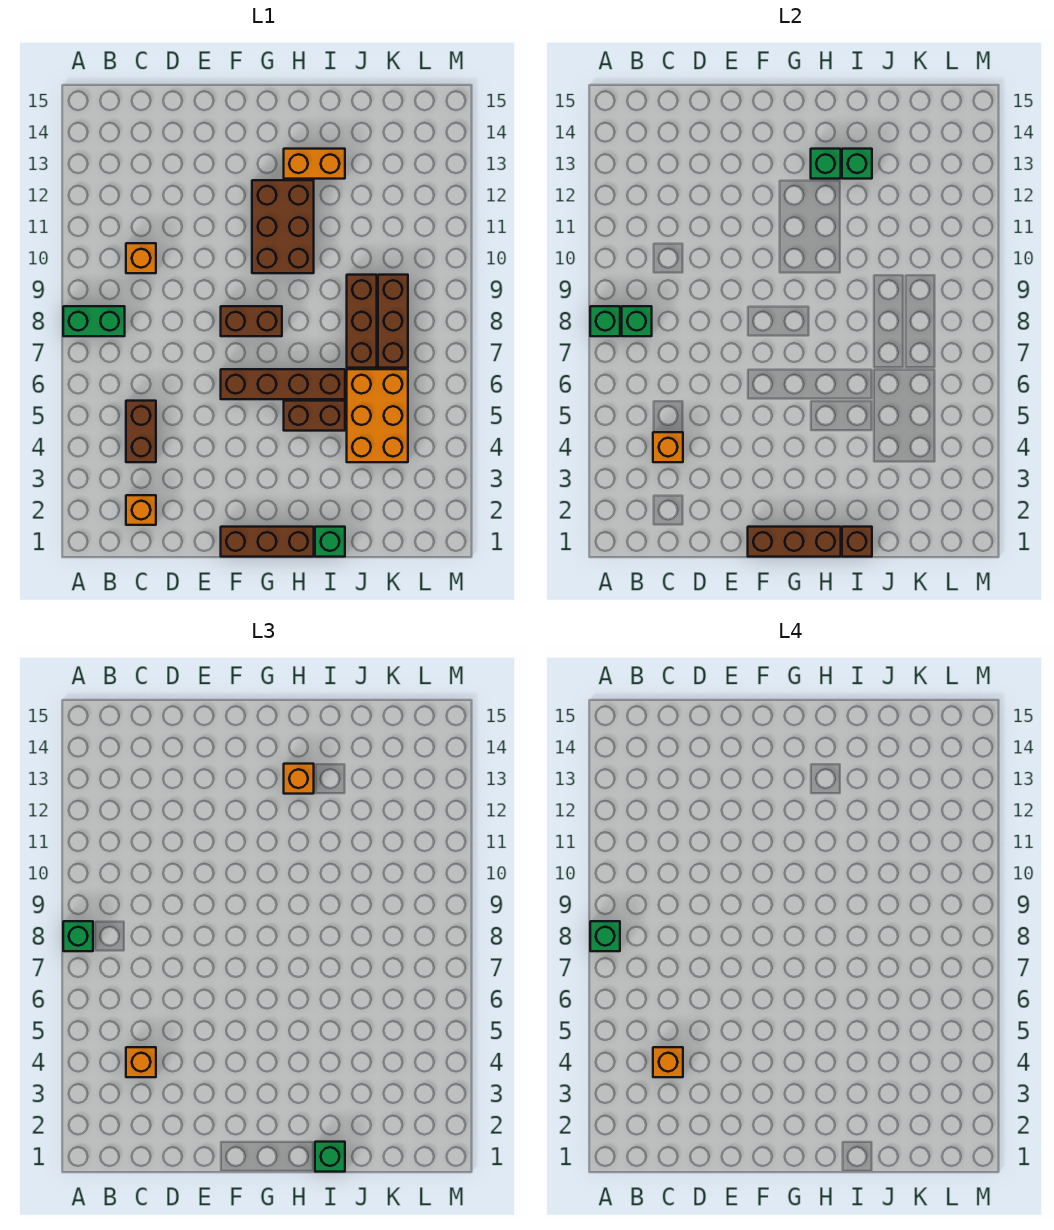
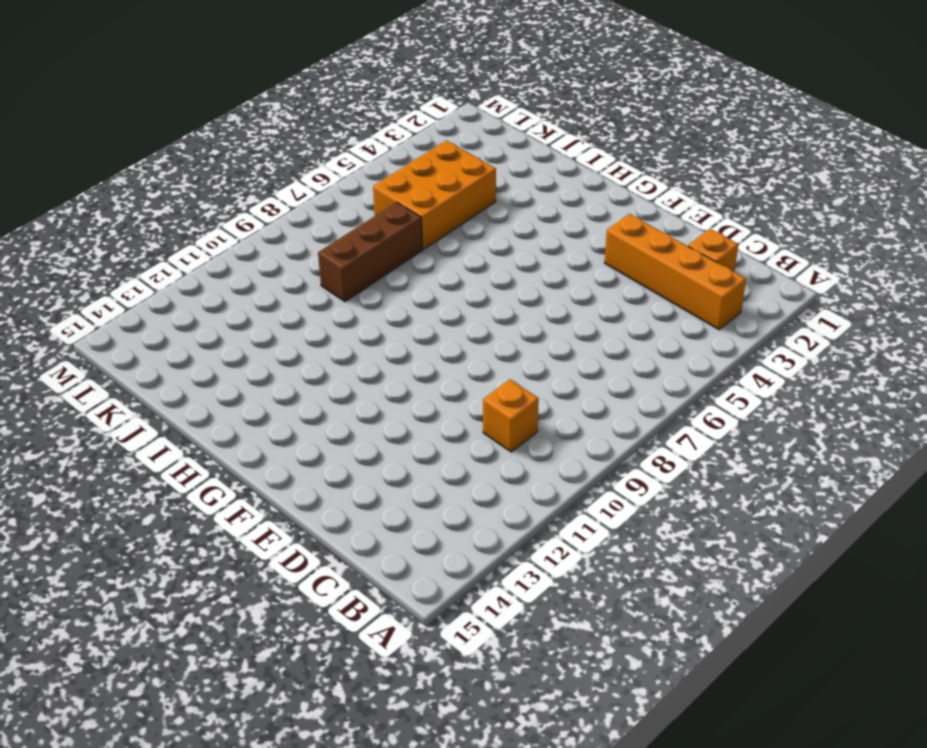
orange 1x4 brick [605,214,746,330] -> none
none -> green 1x2 brick [63,306,125,336]
none -> brown 1x2 brick [126,401,156,462]
none -> brown 1x3 brick [221,527,314,557]

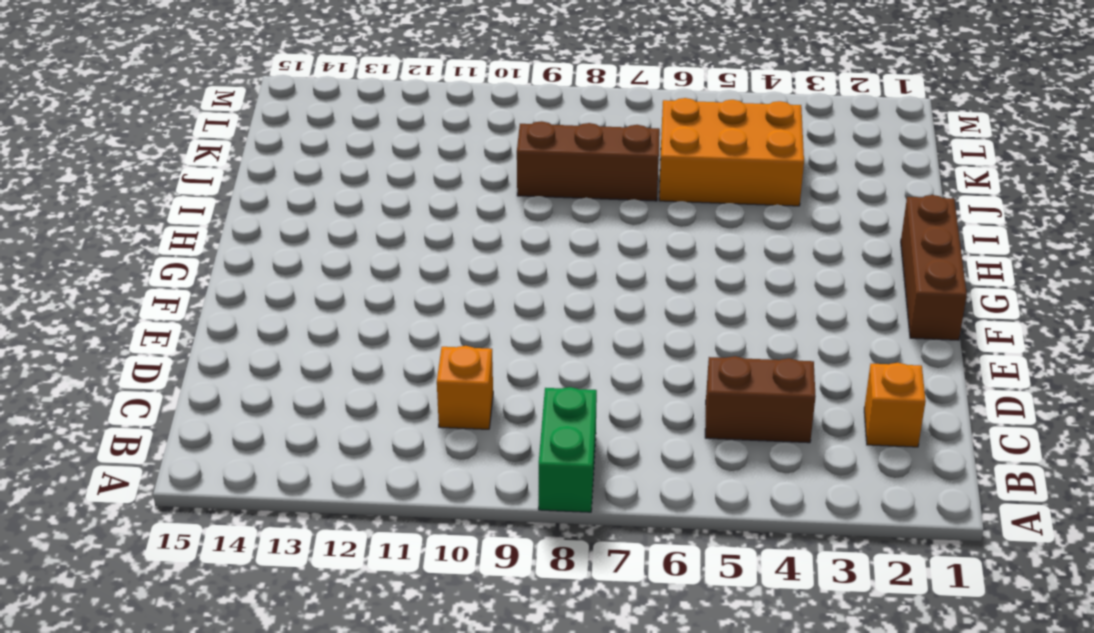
none -> brown 1x4 brick [221,369,345,399]
none -> brown 1x2 brick [221,306,282,336]
none -> brown 2x3 brick [252,180,314,273]

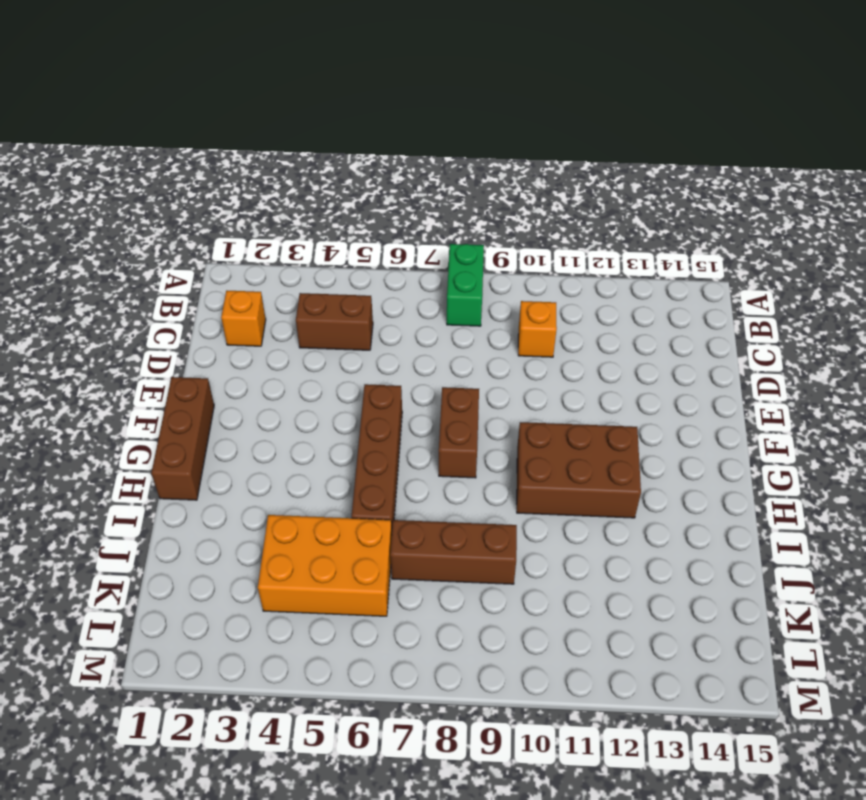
none -> brown 1x2 brick [284,401,345,431]
none -> orange 1x2 brick [284,149,345,179]
none -> green 1x1 brick [315,527,345,557]

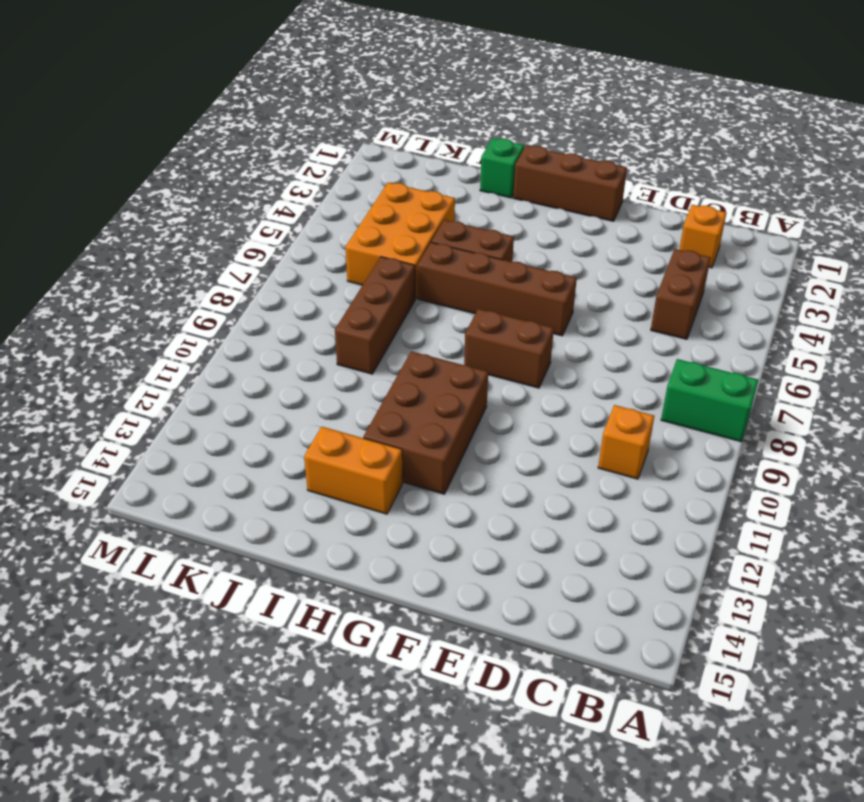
none -> brown 1x3 brick [378,275,408,368]
none -> green 1x1 brick [590,306,620,336]
none -> green 1x1 brick [622,306,652,336]

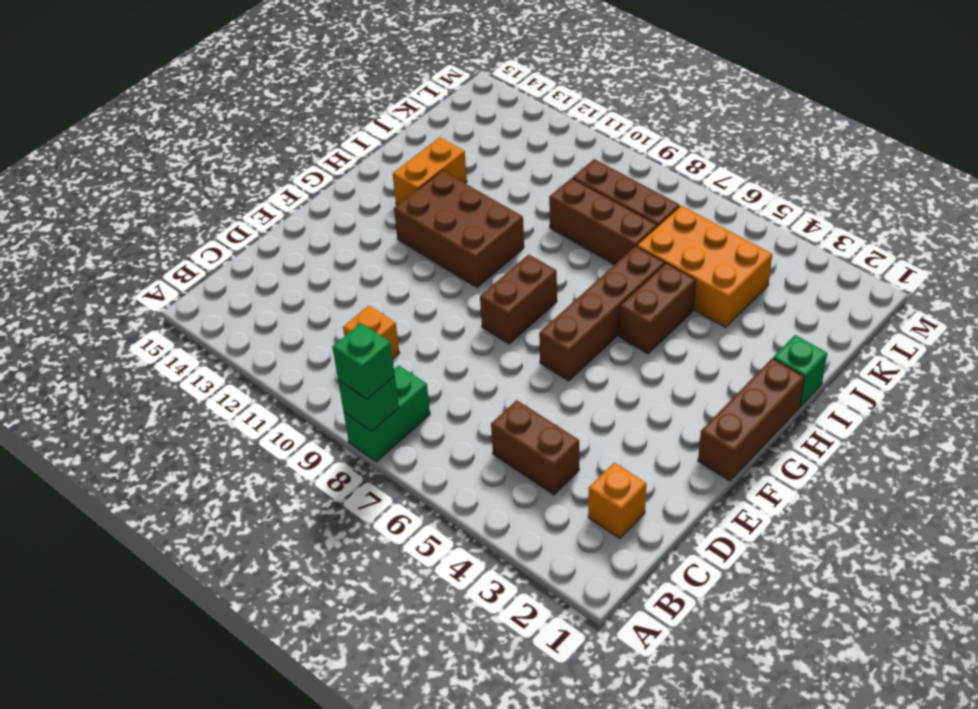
none -> green 1x1 brick [622,306,652,336]
none -> orange 1x1 brick [653,432,683,462]
none -> brown 1x3 brick [748,527,841,557]

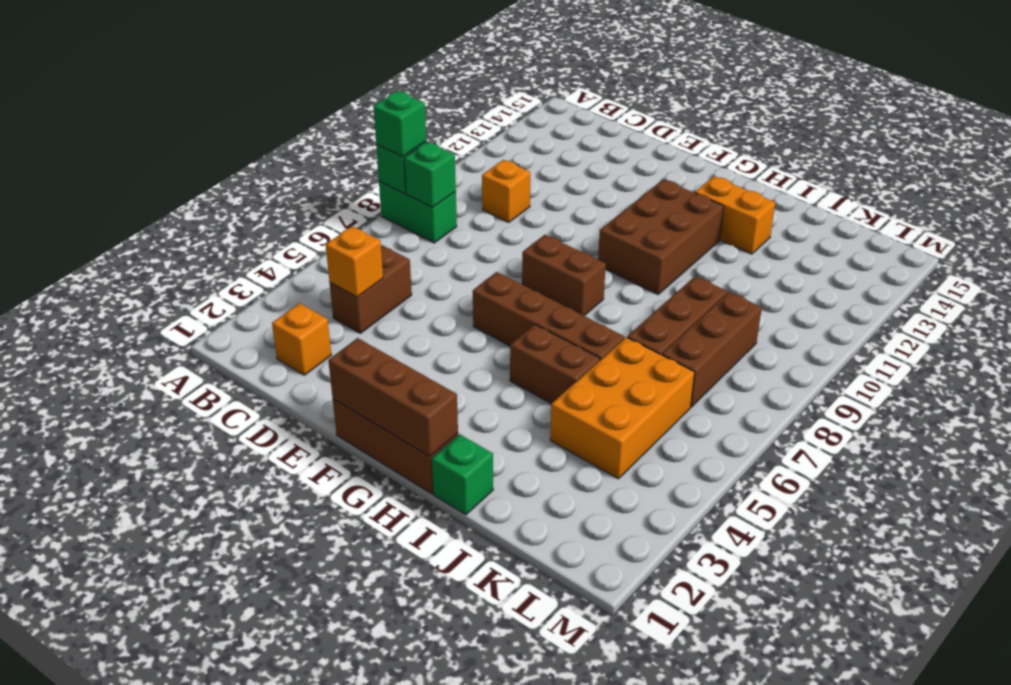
none -> green 1x1 brick [811,149,841,179]
none -> brown 1x1 brick [842,527,872,557]
none -> green 1x1 brick [842,149,872,179]

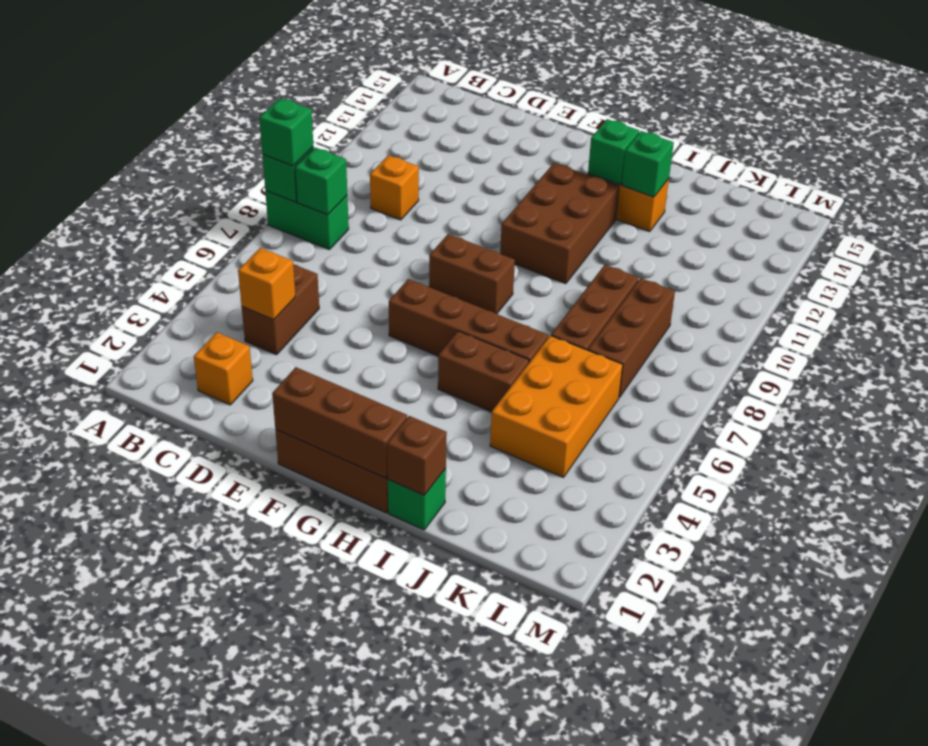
none -> orange 1x1 brick [126,1047,156,1077]
none -> orange 1x1 brick [284,764,314,794]
none -> green 1x1 brick [315,1142,345,1172]

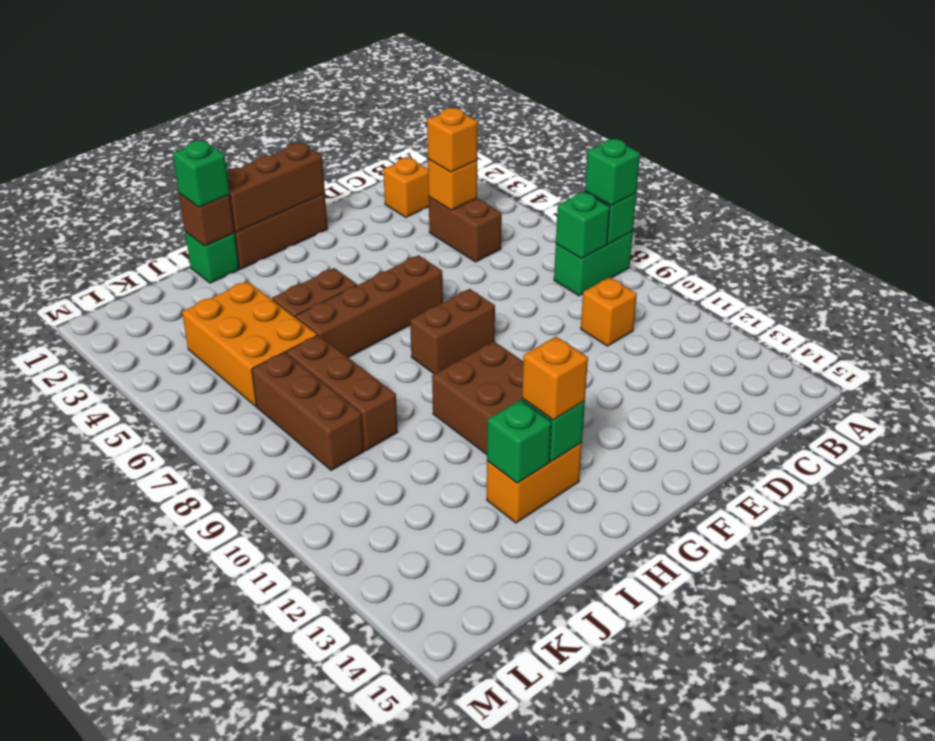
none -> green 1x1 brick [590,921,620,951]
none -> orange 1x1 brick [653,1047,683,1077]

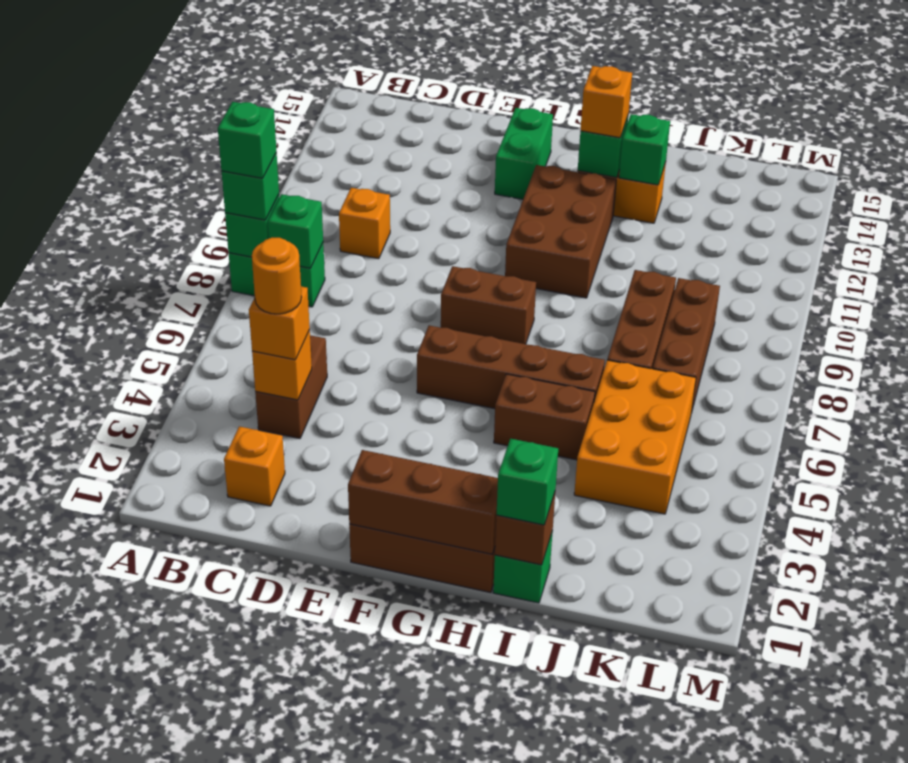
orange 1x1 round brick [252,237,302,314] -> orange 1x1 brick [653,1047,683,1077]
green 1x2 brick [495,108,553,199] -> none

